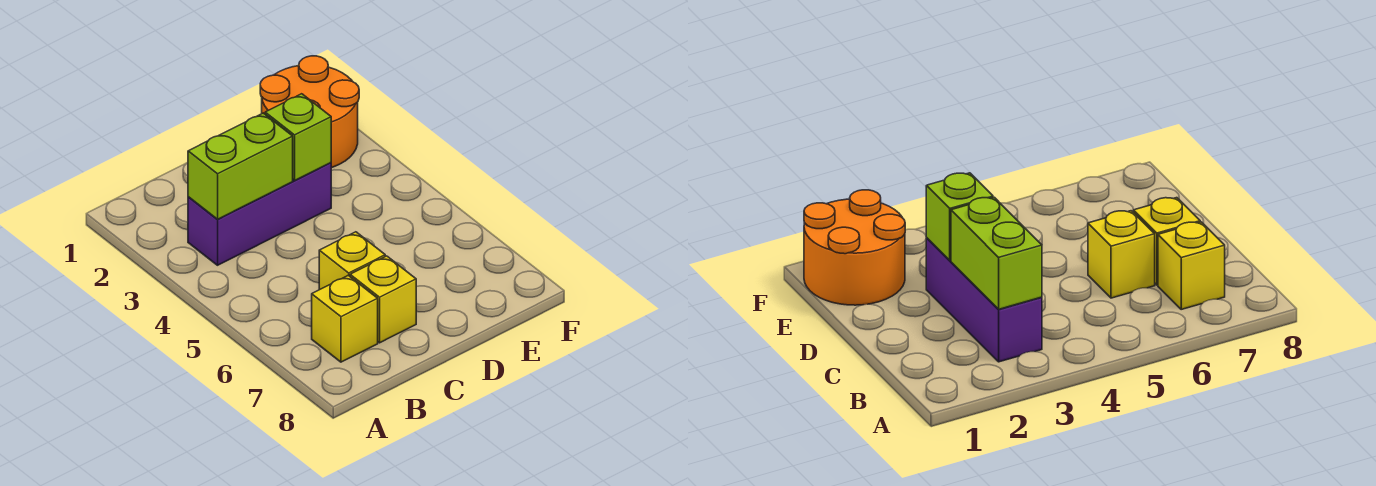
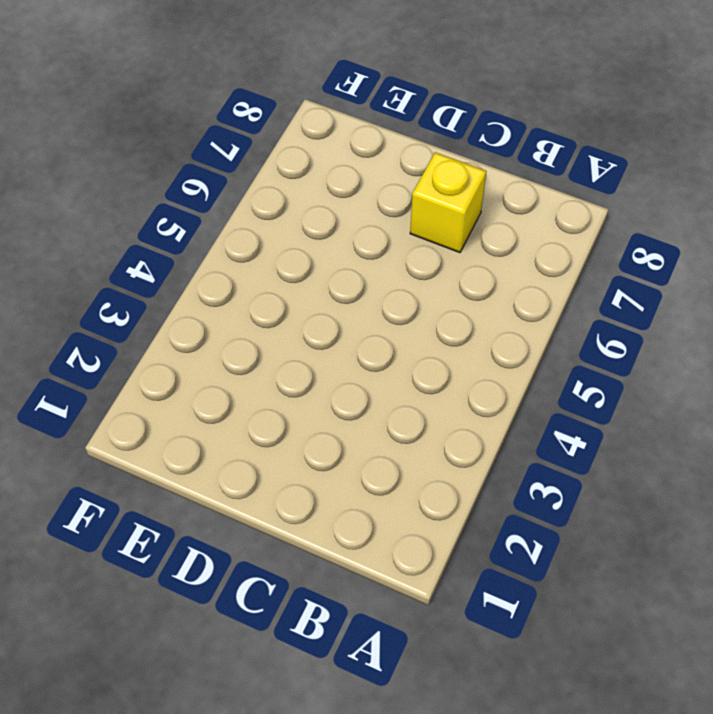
none -> purple 1x3 brick [188,163,331,265]
none -> yellow 1x1 brick [312,275,378,362]

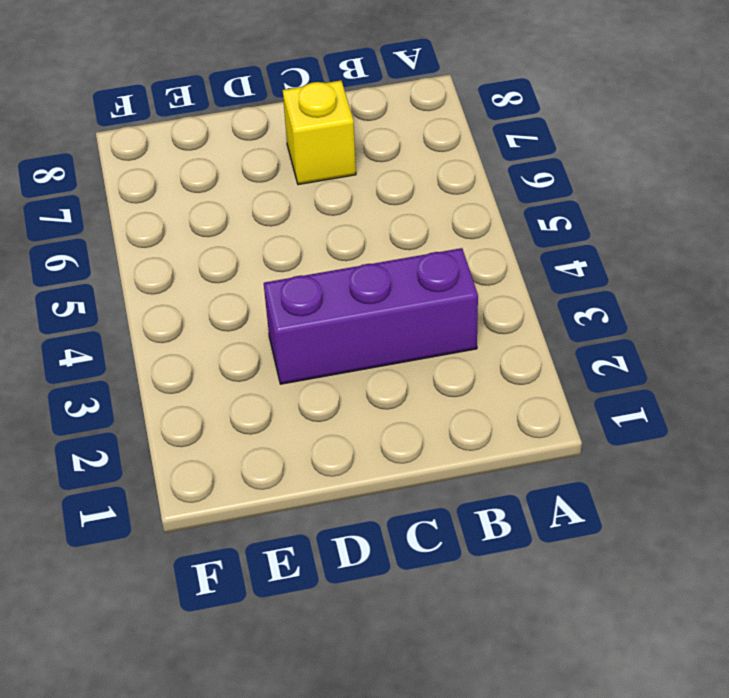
none -> yellow 1x1 brick [312,275,378,362]
none -> yellow 1x1 brick [319,232,385,290]

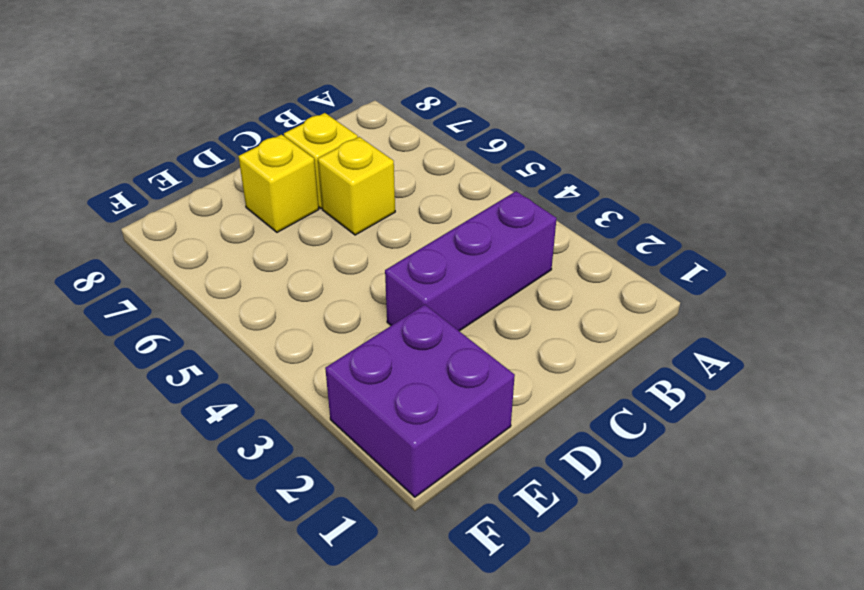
yellow 1x1 brick [239,135,319,232] -> yellow 1x1 brick moved to [312,275,378,362]
purple 2x2 brick [325,305,515,497] -> orange 2x2 round brick [260,56,359,168]
none -> lime 1x2 brick [188,113,293,219]
none -> lime 1x1 brick [265,94,331,180]

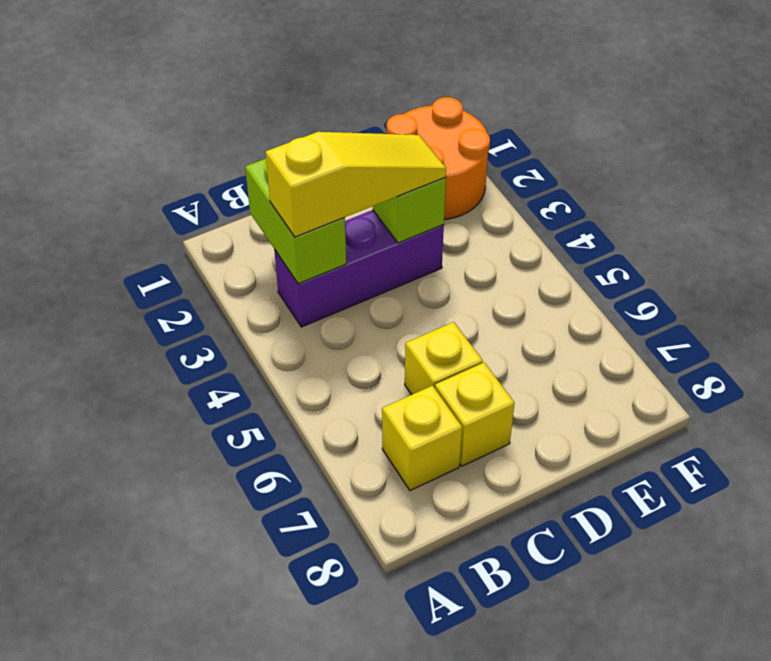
lime 1x2 brick [245,159,346,284] -> lime 1x2 brick turned to [188,113,293,219]
yellow 1x3 slope [266,132,446,237] -> none

